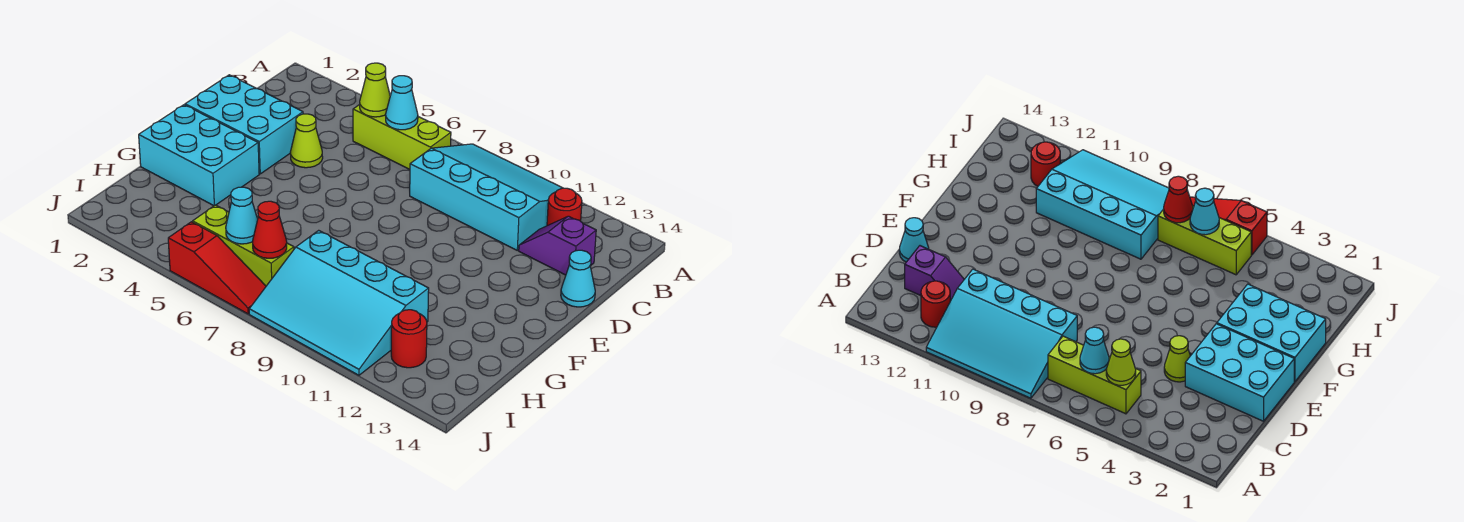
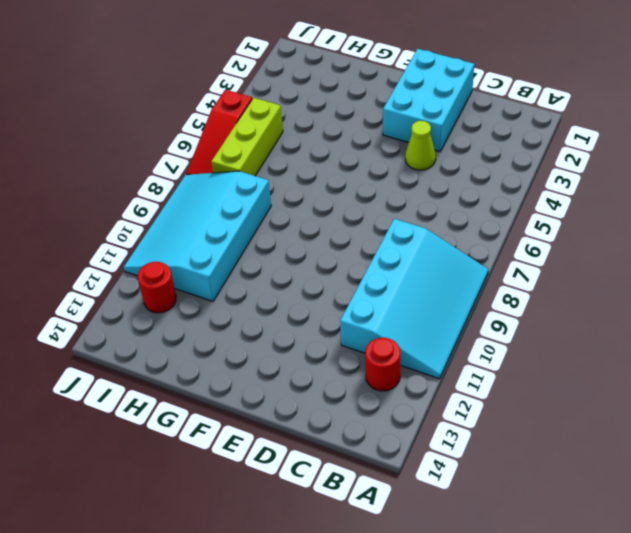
none -> lime 1x3 brick [353,105,451,169]
none -> purple 1x2 slope [519,216,596,275]
none -> cyan 1x1 cone [561,250,595,307]

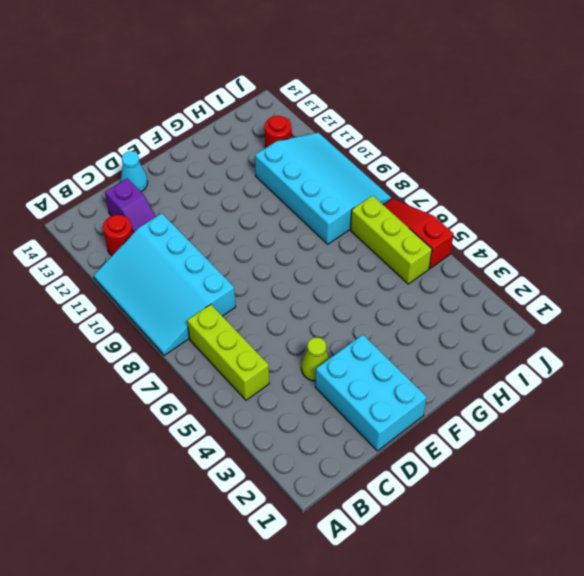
none -> cyan 2x3 brick [139,105,259,206]
none -> lime 1x1 cone [360,63,390,117]
none -> cyan 1x1 cone [386,76,418,130]

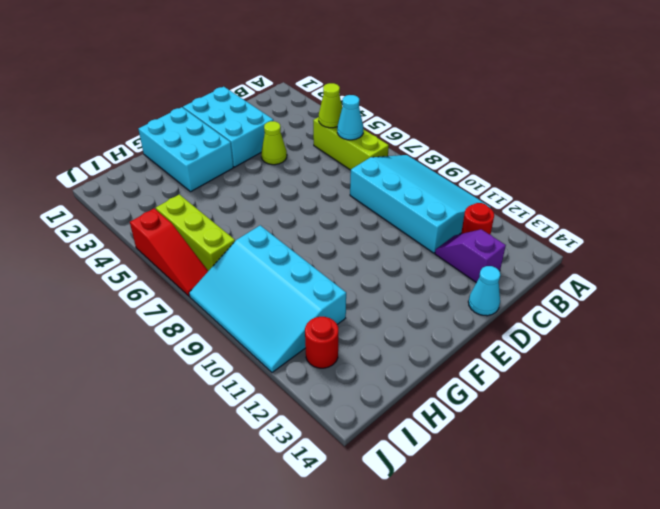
none -> cyan 1x1 cone [226,187,258,244]
none -> red 1x1 cone [253,201,287,258]

